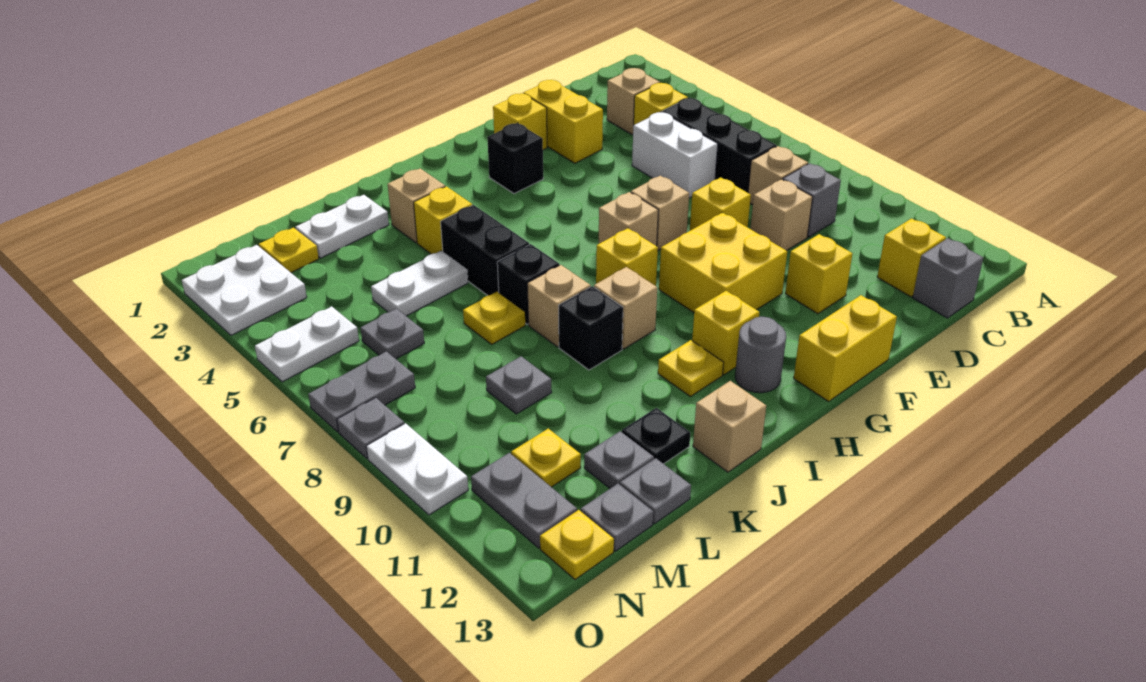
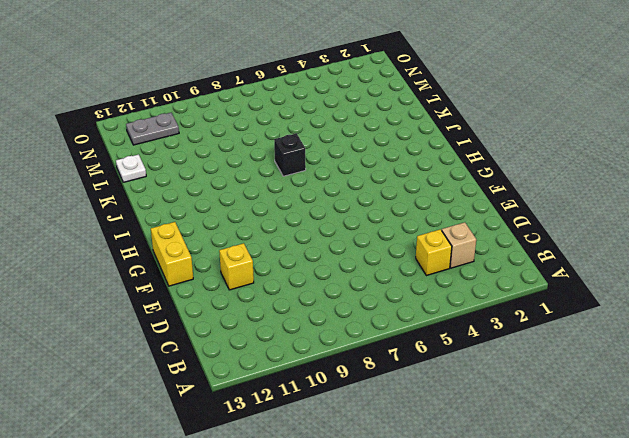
white 1x1 plate [116,154,146,182] -> grey 1x1 plate [620,458,691,524]
none -> black 1x3 brick [662,98,777,193]
none -> tan 1x1 brick [748,146,808,205]
none -> grey 1x1 brick [783,163,841,237]
none -> yellow 1x1 brick [877,219,946,297]

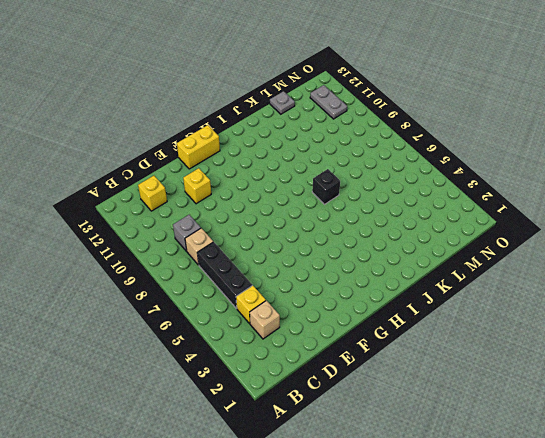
none -> grey 1x1 brick [913,238,983,318]
none -> white 1x2 brick [632,112,718,198]
none -> tan 1x1 brick [750,179,813,251]
none -> yellow 1x2 brick [523,80,603,163]

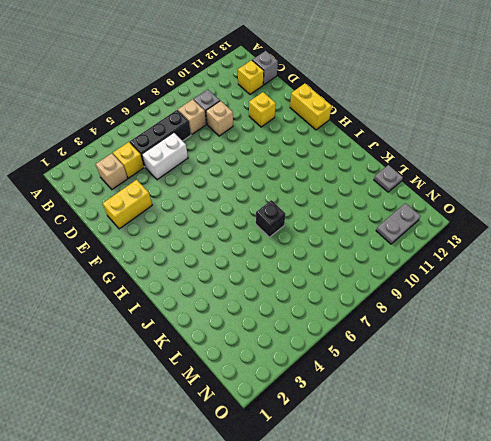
none -> yellow 1x1 brick [690,177,751,231]
none -> yellow 1x1 brick [493,93,547,150]
none -> tan 1x1 brick [631,176,689,250]
none -> yellow 2x2 brick [659,213,787,312]

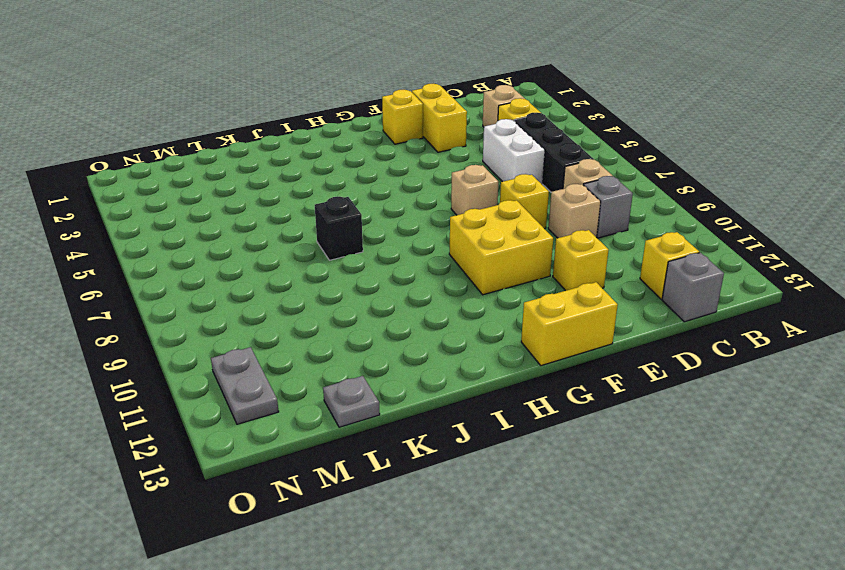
none -> black 1x1 brick [487,123,543,194]
none -> tan 1x1 brick [599,192,658,246]
none -> yellow 1x1 brick [596,228,658,286]
none -> yellow 1x1 brick [692,291,759,375]

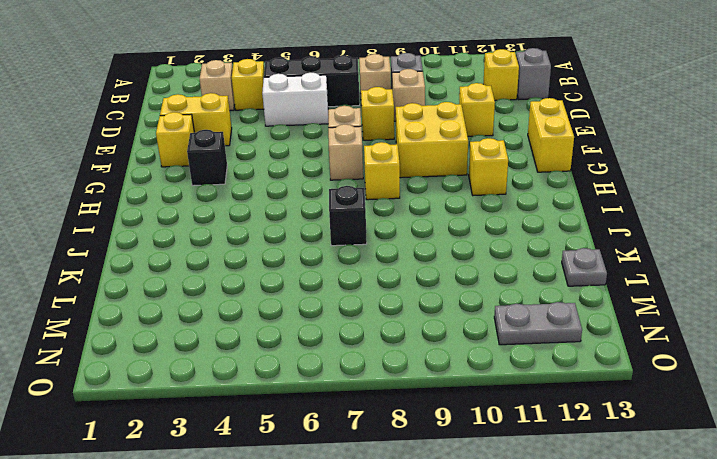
none -> grey 1x1 round brick [735,317,786,393]
none -> tan 1x1 brick [594,267,657,349]
none -> yellow 1x1 plate [658,340,724,396]
none -> tan 1x1 brick [388,169,445,243]

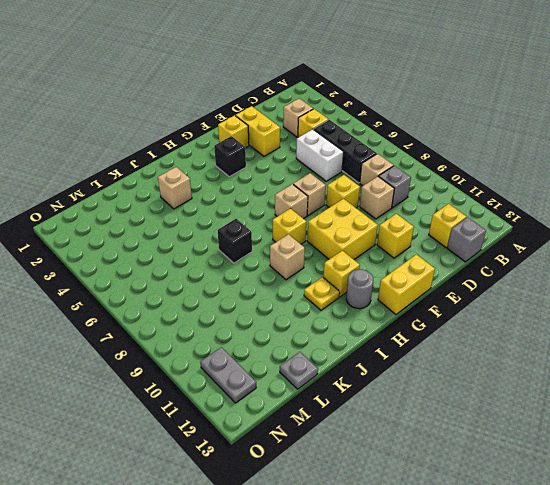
none -> yellow 1x1 brick [414,186,472,254]
none -> black 1x2 brick [441,205,529,296]
none -> tan 1x1 brick [527,265,591,347]
none -> black 1x1 brick [559,286,623,370]

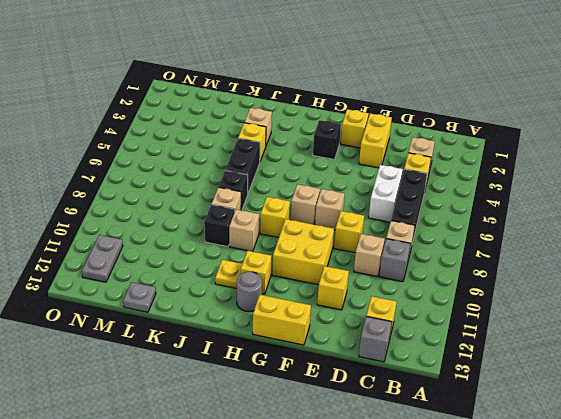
none -> tan 1x1 brick [693,381,766,472]
none -> white 1x2 plate [296,195,389,258]
none -> white 1x2 plate [371,251,468,316]
none -> yellow 1x1 plate [463,292,525,344]

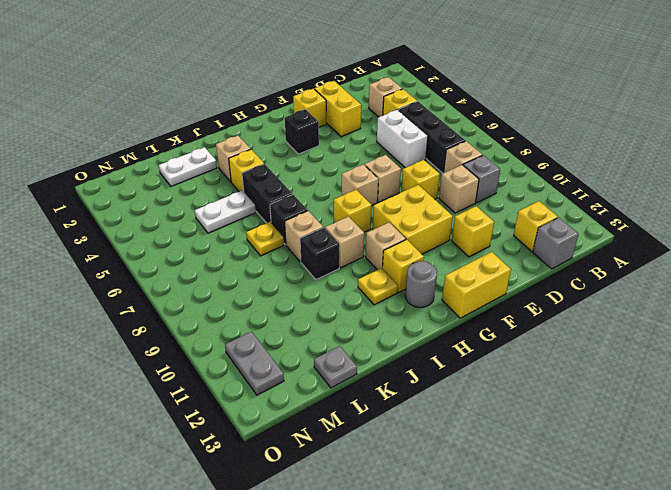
tan 1x1 brick [365,222,406,270] -> tan 1x1 brick moved to [693,381,766,472]
none -> black 1x1 plate [622,408,690,464]
none -> grey 1x1 plate [486,356,552,414]
none -> grey 1x1 plate [584,431,654,488]
none -> yellow 1x1 plate [259,228,319,273]

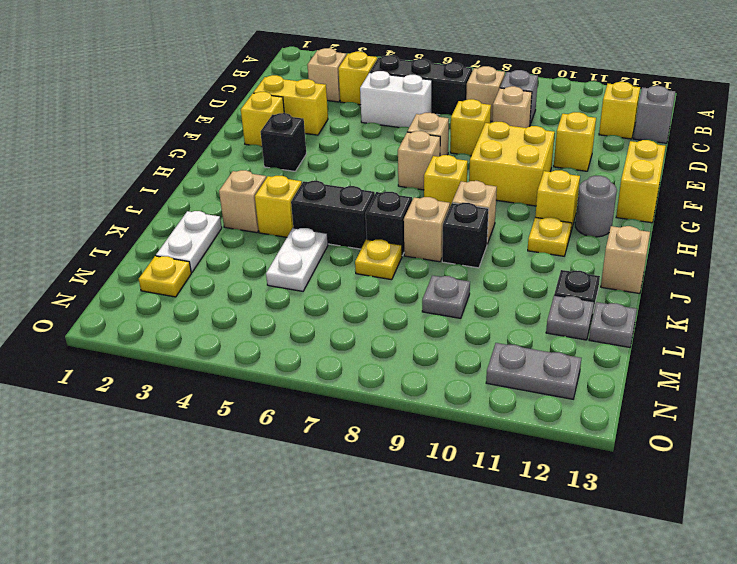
none -> grey 1x1 plate [361,309,424,359]
none -> yellow 1x1 plate [511,429,581,487]
none -> grey 1x1 plate [581,484,653,551]
none -> white 2x2 plate [182,245,307,335]

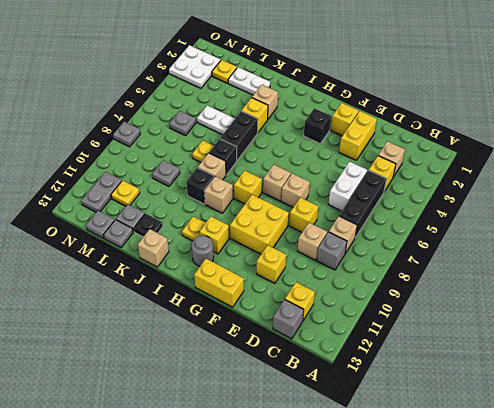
none -> white 1x2 plate [255,306,359,382]
none -> grey 1x2 plate [308,352,415,432]
none -> yellow 1x1 plate [540,510,614,580]
none -> white 1x2 plate [366,423,468,515]

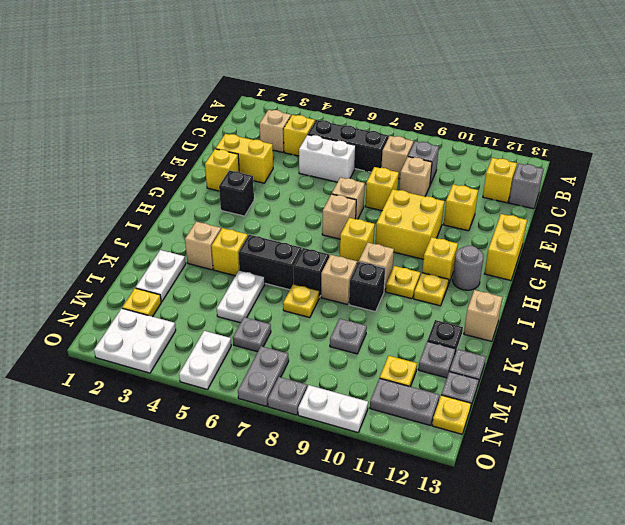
yellow 1x1 plate [386,266,420,299] -> none

